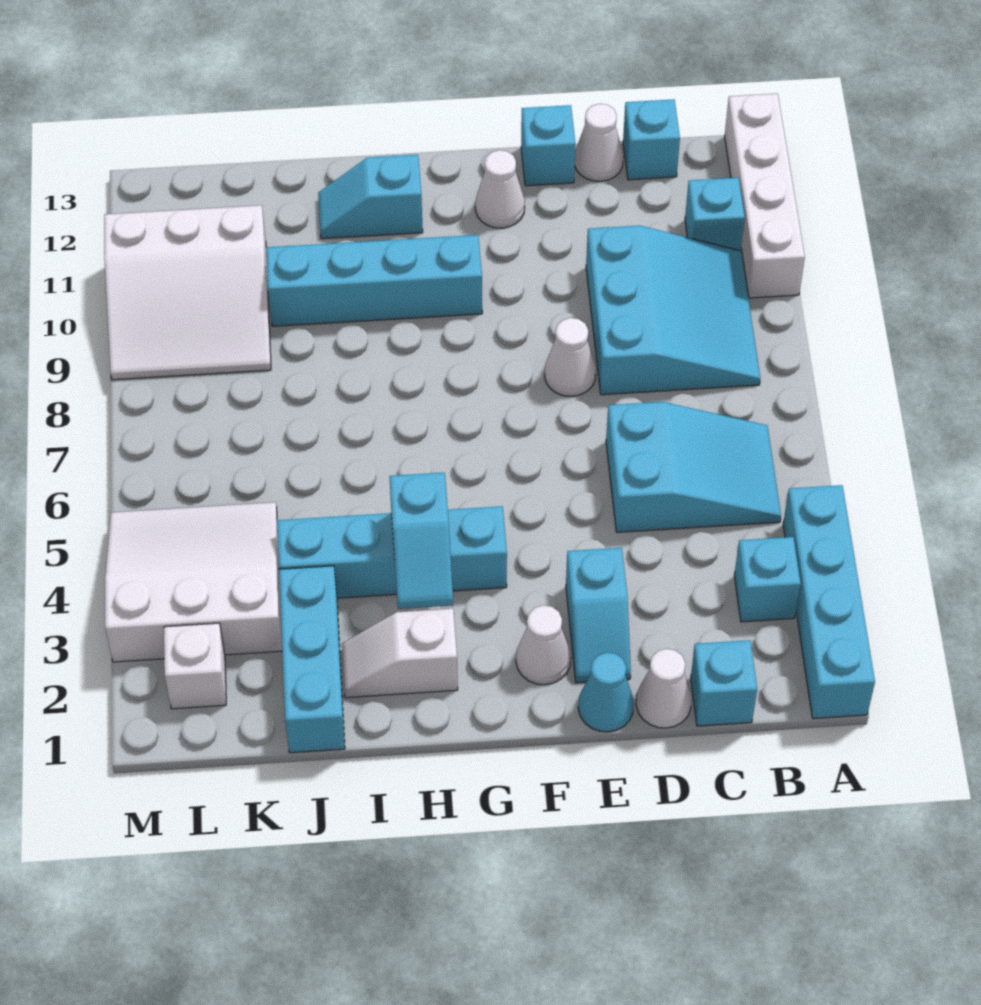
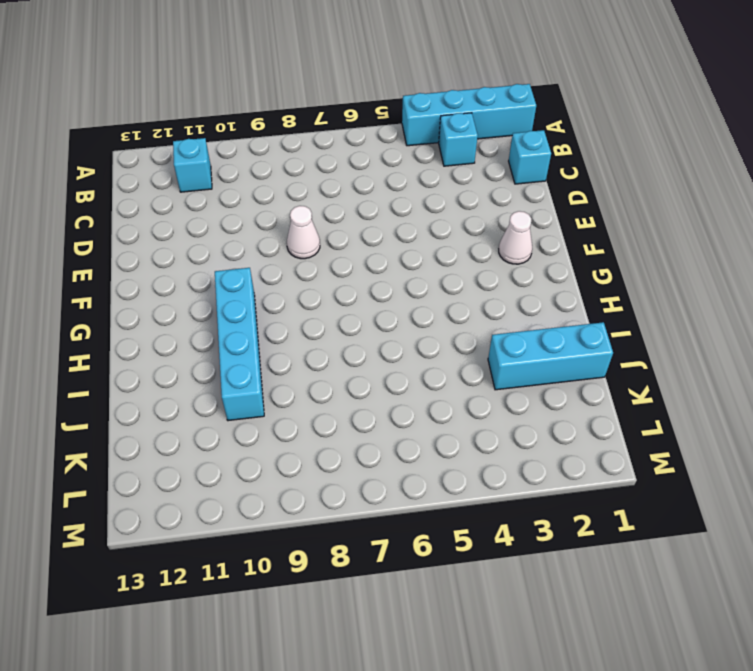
none -> white 1x4 brick [725,94,805,298]
none -> cyan 2x3 slope [606,402,781,532]
none -> cyan 3x3 slope [586,226,760,395]

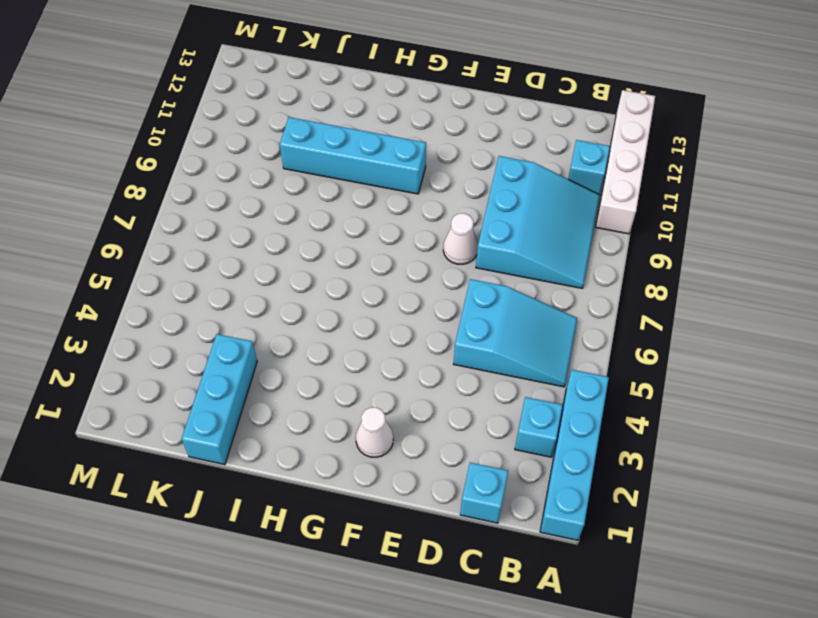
none -> cyan 1x1 brick [623,99,680,180]
none -> white 1x1 cone [636,649,692,728]
none -> white 1x1 cone [575,104,623,181]

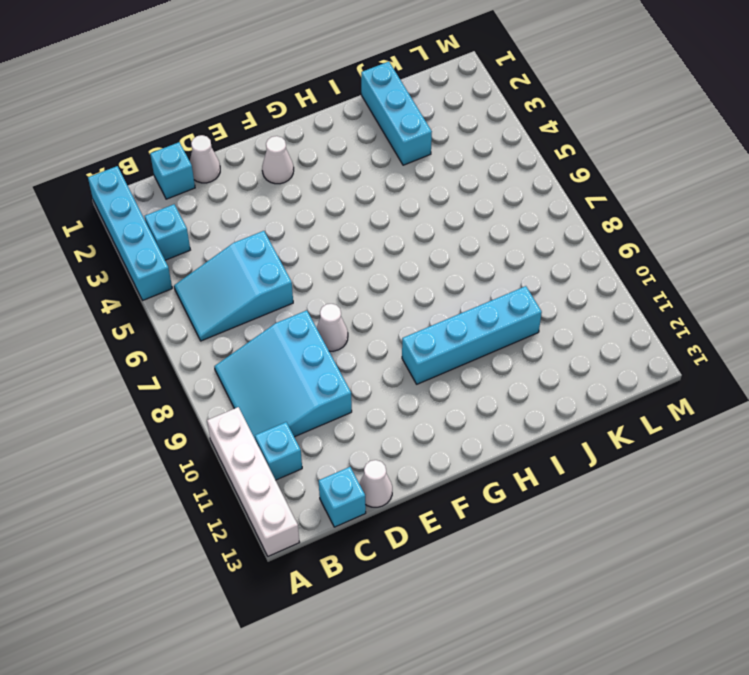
none -> cyan 1x1 cone [578,653,634,732]
none -> cyan 1x2 slope [566,548,631,683]
none -> cyan 1x1 brick [521,105,575,186]

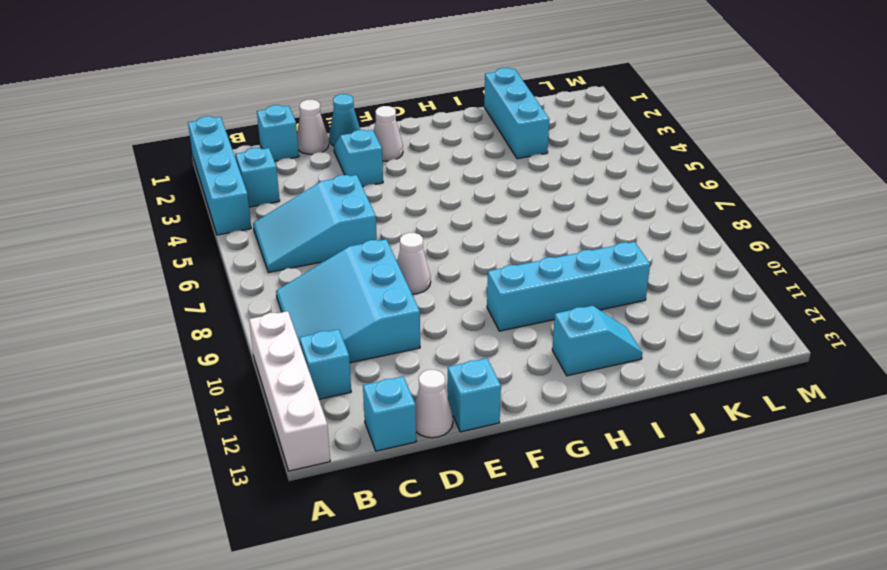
none -> white 1x1 cone [475,150,525,228]
none -> cyan 1x4 brick [277,506,507,598]
none -> white 1x2 slope [342,608,458,698]

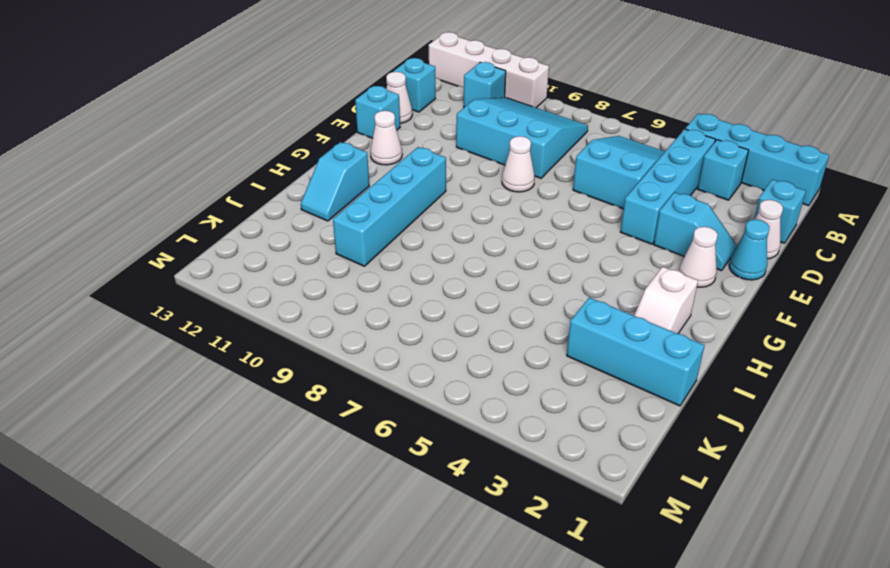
cyan 1x4 brick [620,129,715,244] -> cyan 1x4 brick moved to [277,506,507,598]
none -> white 3x3 slope [105,502,282,662]
none -> white 3x3 slope [104,205,271,380]
none -> white 1x1 brick [164,623,226,709]

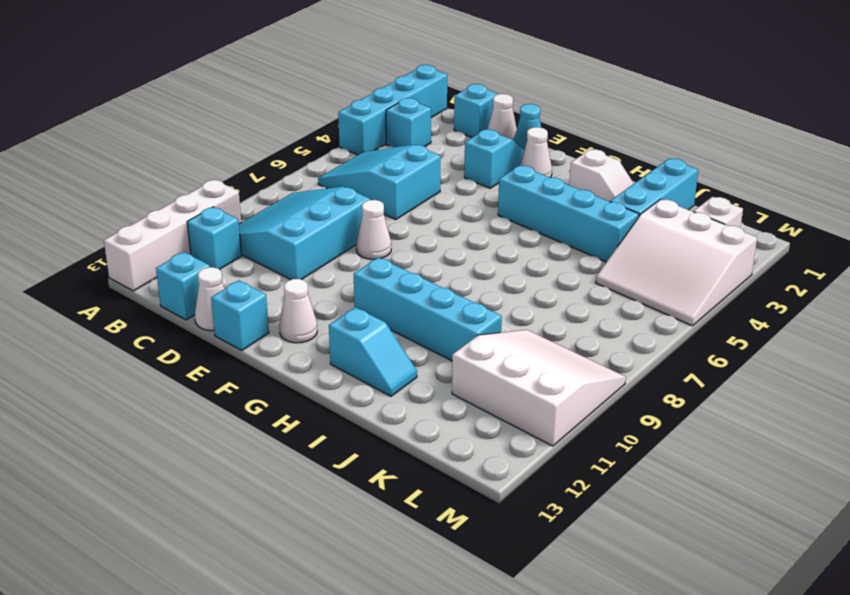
none -> cyan 1x2 slope [389,473,453,609]

